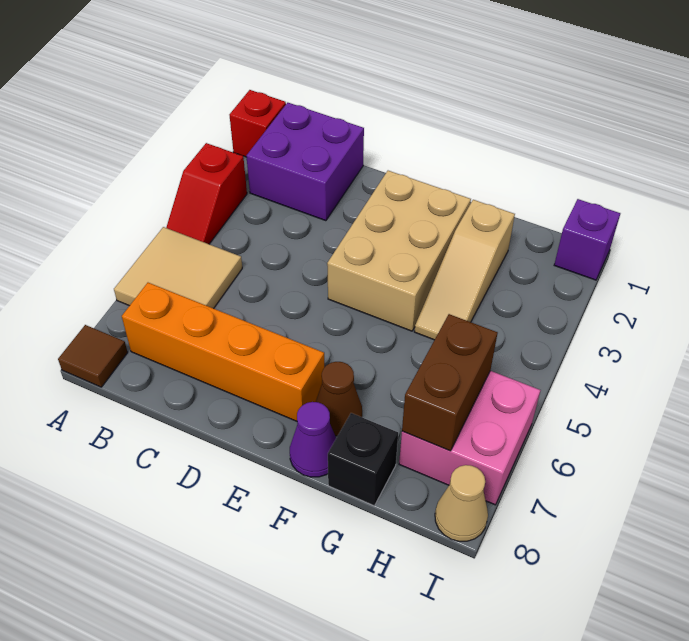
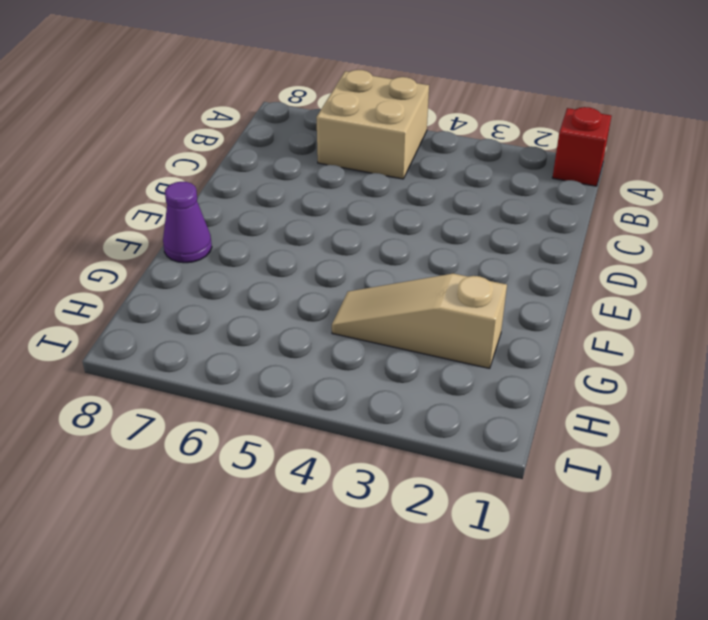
tan 2x2 brick [316,70,429,179] -> tan 2x2 tile [114,227,242,309]
none -> red 1x2 slope [166,143,247,244]
none -> brown 1x1 tile [58,325,128,387]
none -> purple 2x2 brick [246,103,364,221]

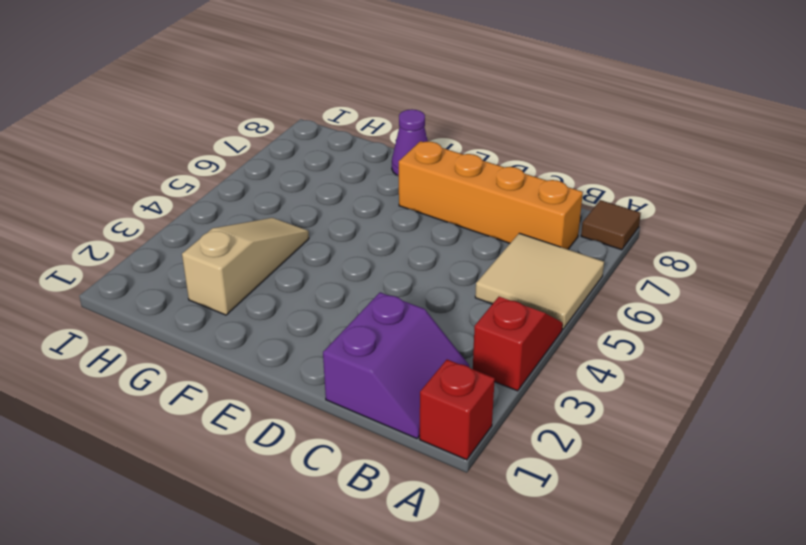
purple 2x2 slope [323,292,469,439] -> purple 2x2 brick [246,103,364,221]
none -> tan 2x3 brick [327,171,471,331]
none -> brown 1x1 cone [316,362,362,436]
none -> black 1x1 brick [328,413,398,506]

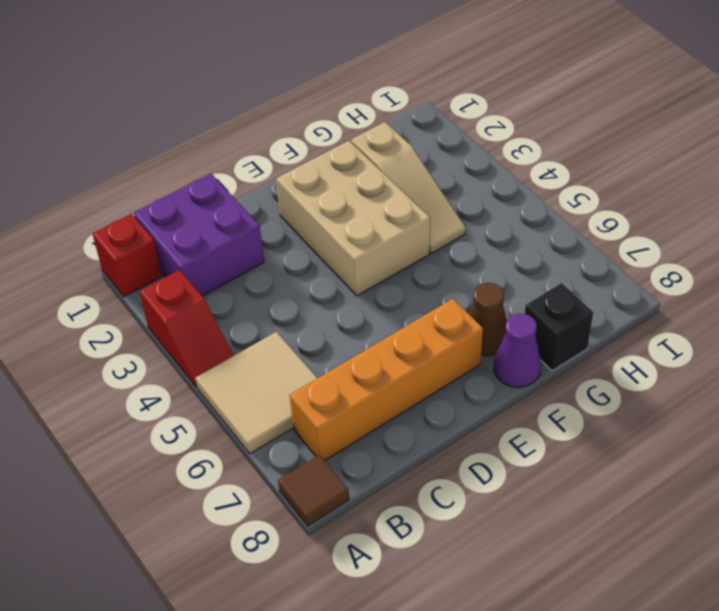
none -> pink 2x2 brick [399,371,541,505]
none -> purple 1x1 brick [554,199,620,280]
none -> tan 1x1 cone [435,465,488,541]

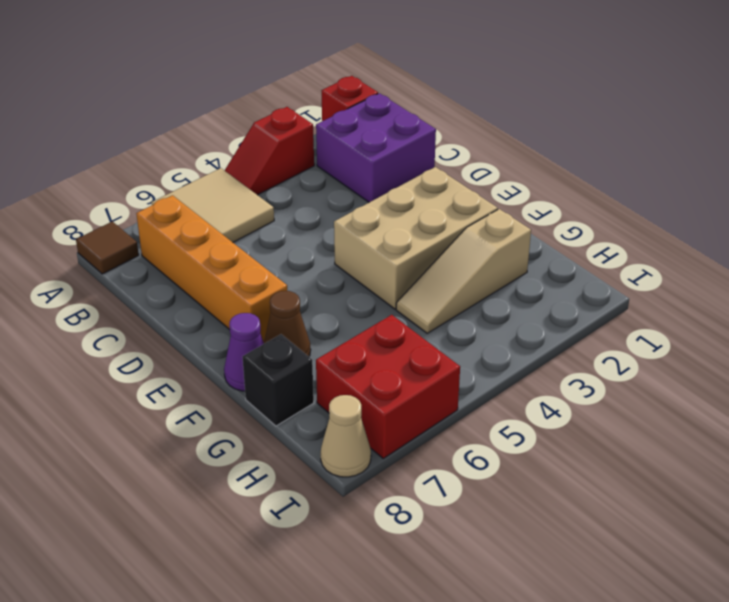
red 2x2 brick [316,315,460,458] -> pink 2x2 brick [399,371,541,505]
none -> purple 1x1 brick [554,199,620,280]
none -> brown 1x2 brick [402,314,498,451]

